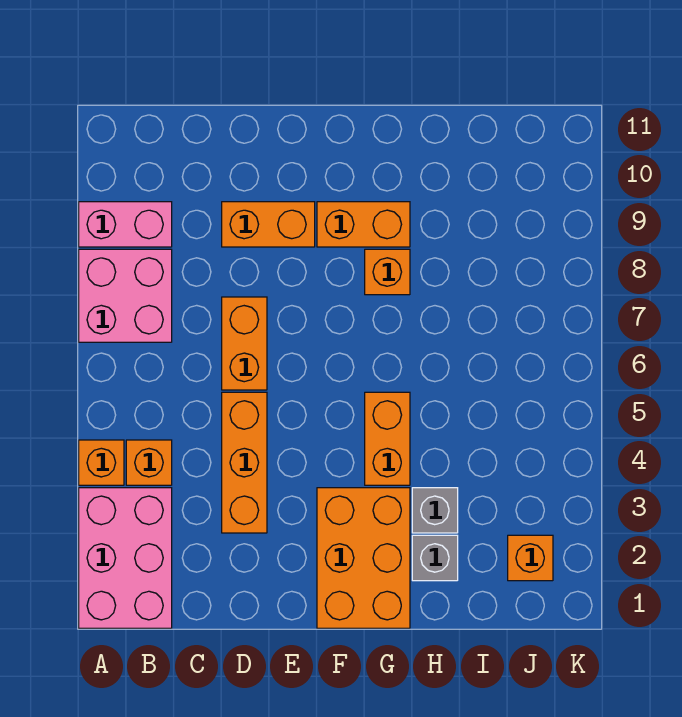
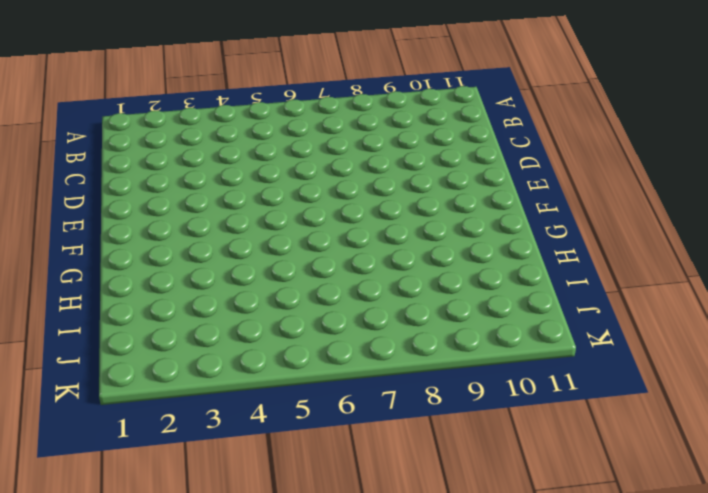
none -> pink 2x3 brick [79,488,172,628]
none -> orange 1x1 brick [79,440,124,485]
none -> pink 2x2 brick [79,249,172,342]

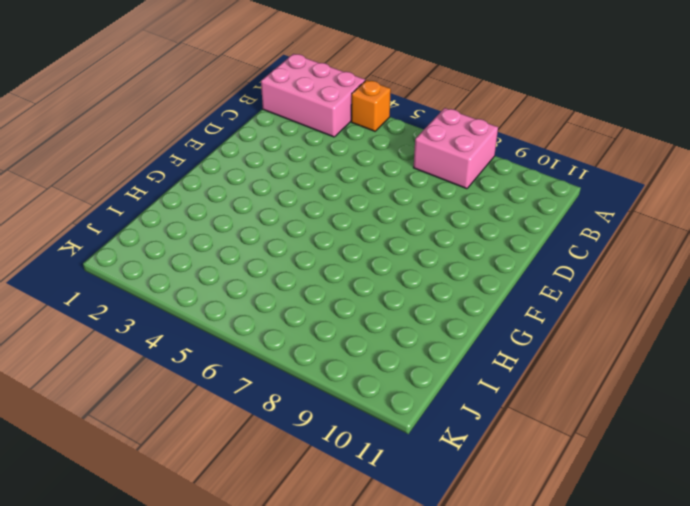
none -> pink 1x2 brick [79,202,172,247]
none -> orange 1x1 brick [126,440,172,485]
none -> orange 1x3 brick [222,392,267,533]

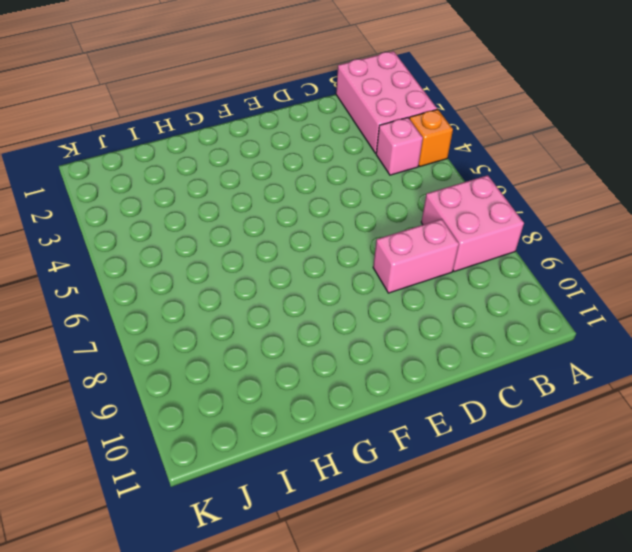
pink 1x1 brick [376,118,423,175] -> orange 1x1 brick [126,440,172,485]
pink 1x2 brick [373,219,459,293] -> pink 1x2 brick moved to [79,202,172,247]
none -> orange 1x3 brick [222,392,267,533]
none -> orange 1x2 brick [222,297,267,390]
none -> orange 1x2 brick [222,202,315,247]

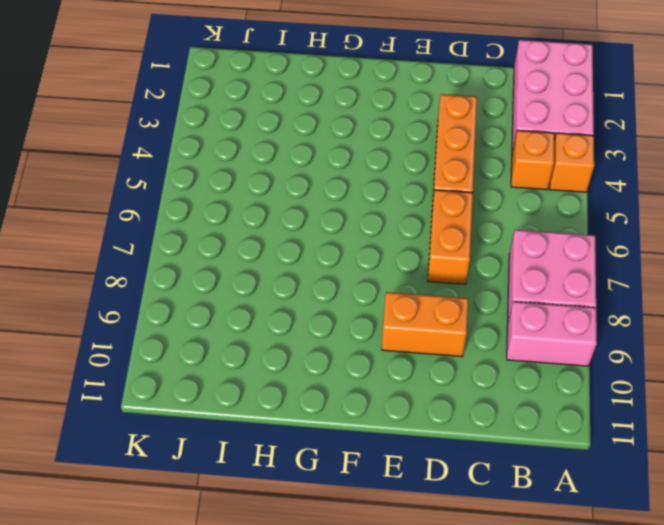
none -> orange 2x3 brick [317,488,410,628]
none -> orange 1x2 brick [317,202,410,247]
none -> orange 1x2 brick [365,392,410,485]

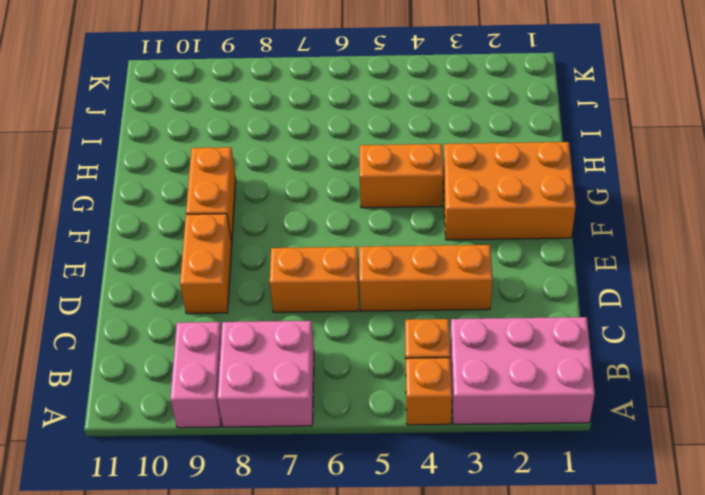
none -> orange 1x1 brick [365,249,410,295]
none -> grey 1x1 brick [412,535,458,581]
none -> grey 1x1 brick [412,488,458,533]

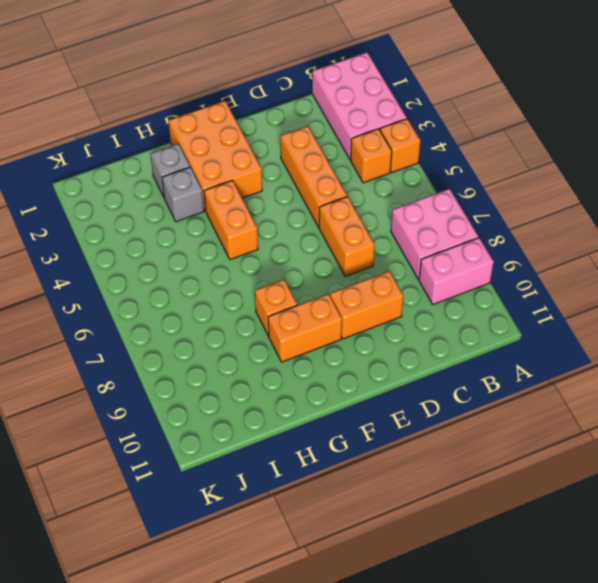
none -> orange 1x1 brick [508,535,553,581]

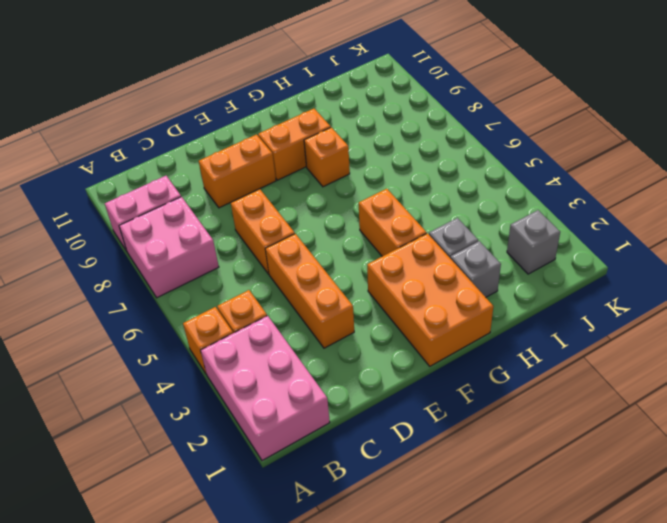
grey 1x1 brick [507,210,560,274] -> orange 1x1 brick [508,535,553,581]

